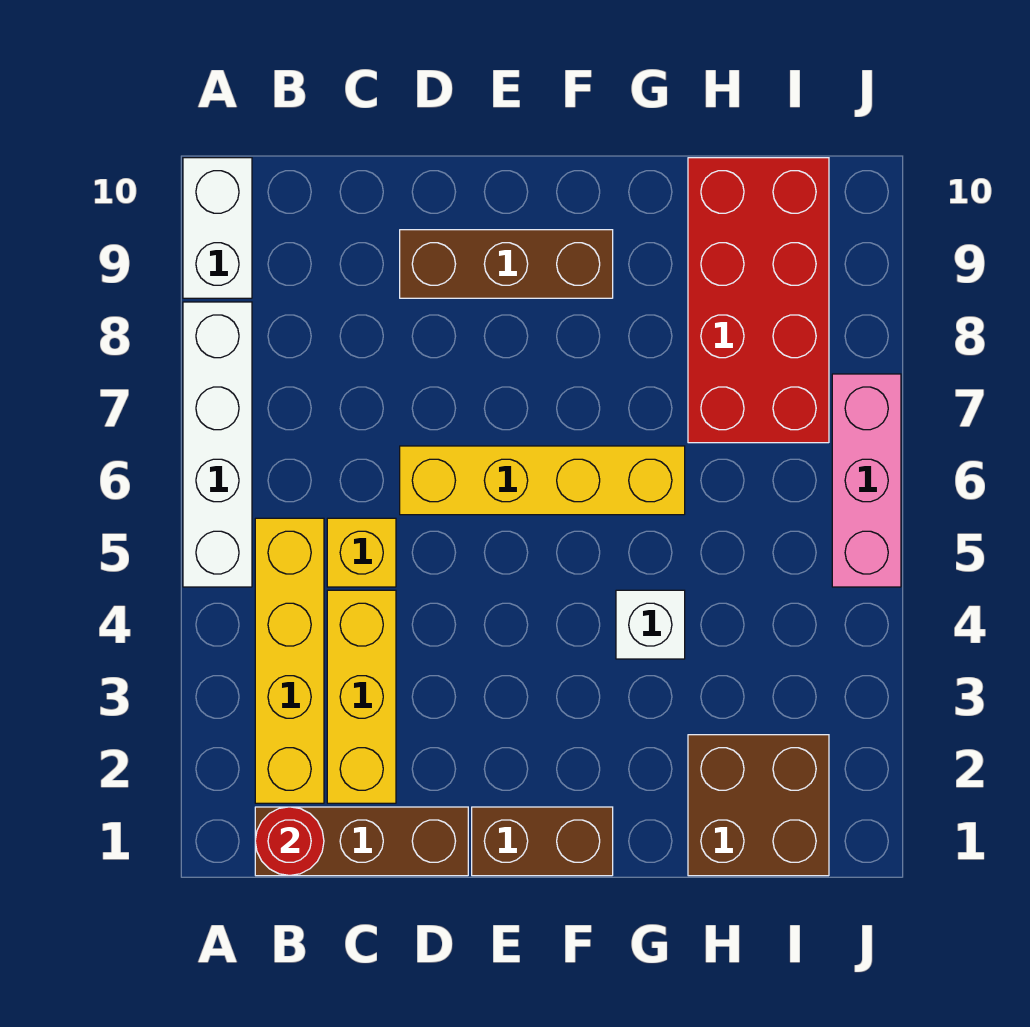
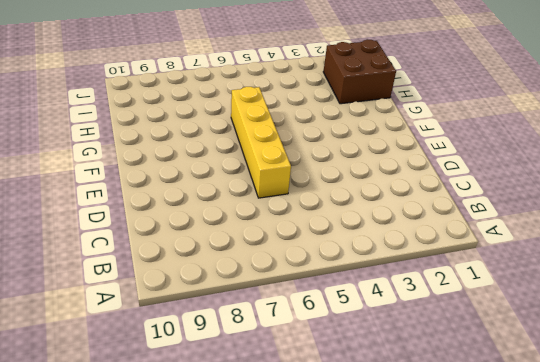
none -> white 1x4 brick [183,302,252,587]
none -> white 1x2 brick [183,158,252,298]
none -> brown 1x3 brick [255,807,468,876]

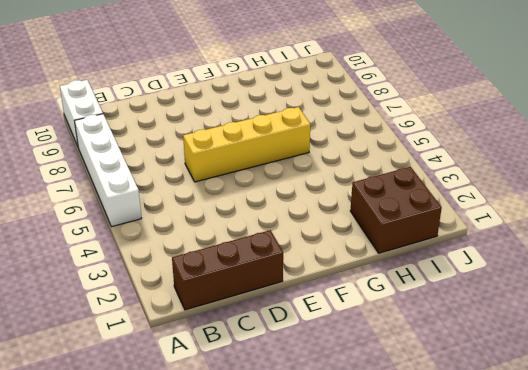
none -> yellow 1x4 brick [255,518,324,803]
none -> yellow 1x3 brick [327,590,396,803]
none -> yellow 1x1 brick [327,518,396,587]

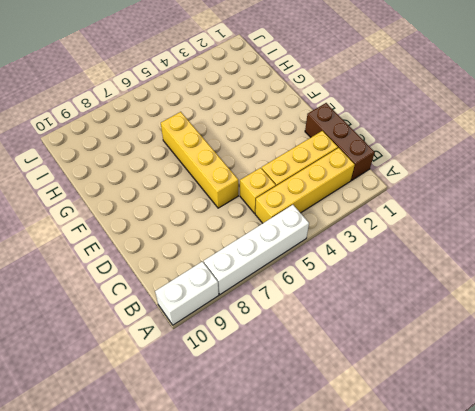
none -> brown 1x3 brick [400,230,613,298]
none -> brown 1x2 brick [472,807,613,876]
none -> white 1x1 brick [616,590,685,659]

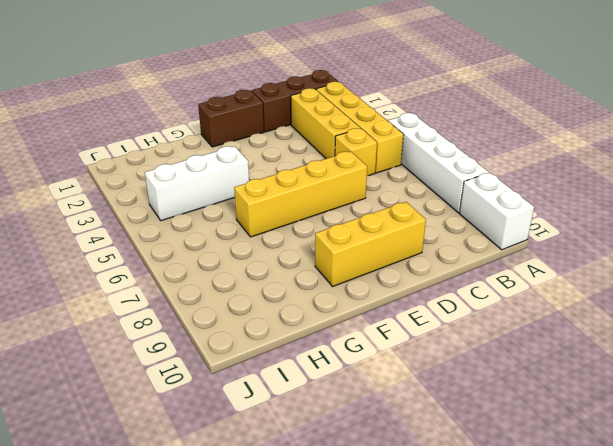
yellow 1x3 brick [315,202,426,286] -> brown 1x3 brick [400,230,613,298]
white 1x3 brick [145,146,249,221] -> white 1x1 brick [616,590,685,659]
none -> brown 2x2 brick [688,735,829,876]
none -> red 2x4 brick [688,158,829,443]
none -> pink 1x3 brick [832,374,901,587]

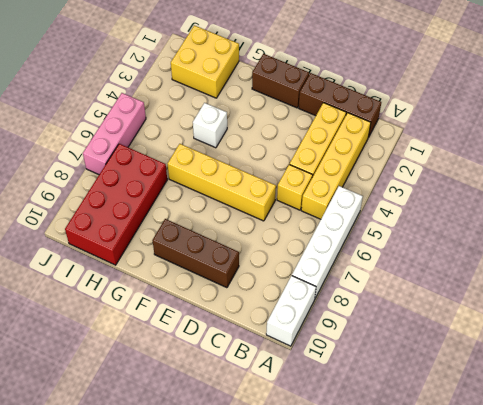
yellow 2x2 brick [171,25,239,98] -> brown 2x2 brick [688,735,829,876]
none -> red 1x1 round brick [255,807,324,875]

